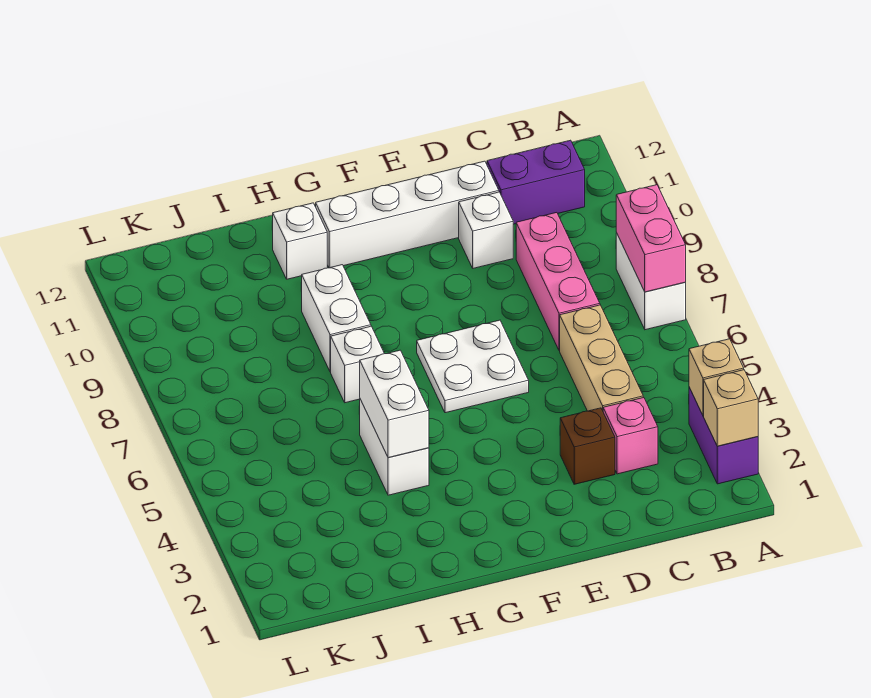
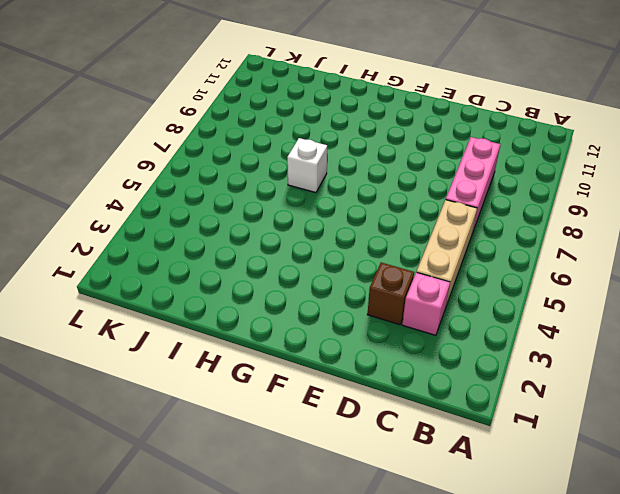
none -> purple 1x2 brick [689,387,758,484]
none -> white 1x2 brick [616,233,686,330]
none -> purple 1x2 brick [487,140,585,224]

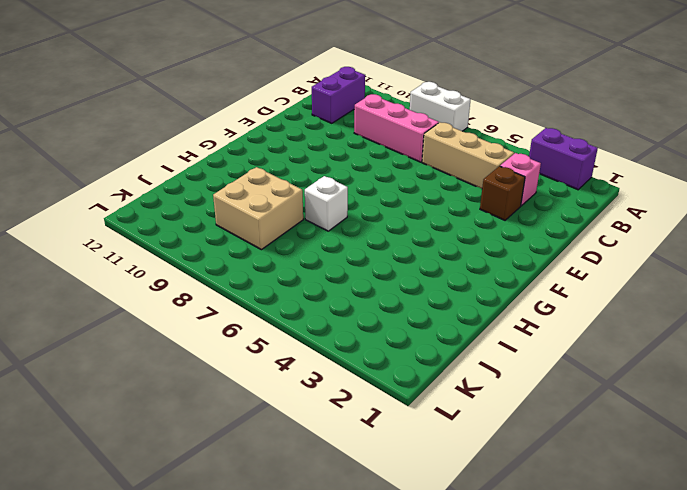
tan 2x2 brick [213,167,303,250] -> none
none -> white 1x1 brick [459,192,513,268]
none -> white 1x4 brick [316,161,499,268]
none -> white 2x2 plate [417,320,529,413]

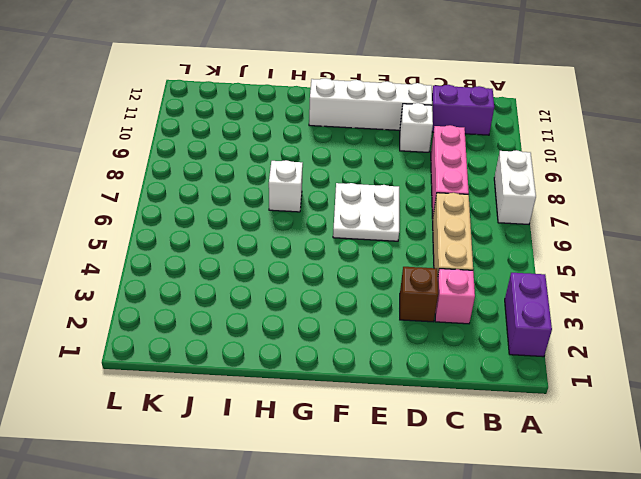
none -> white 1x2 brick [359,399,429,495]
none -> white 1x2 brick [301,265,371,372]
none -> white 1x1 brick [273,203,327,279]

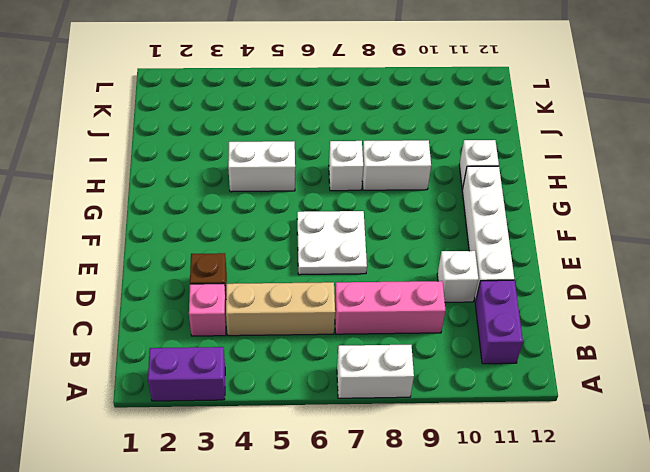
none -> tan 1x1 brick [704,370,758,446]
none -> tan 1x1 brick [689,339,744,415]
none -> pink 1x2 brick [616,185,686,292]

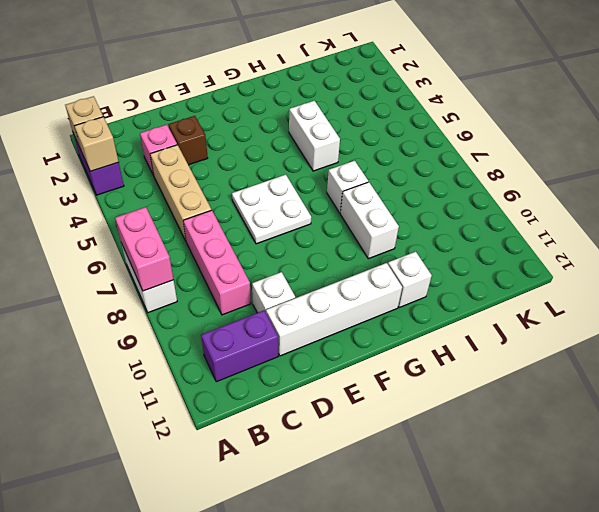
none -> white 1x2 brick [360,350,429,458]

